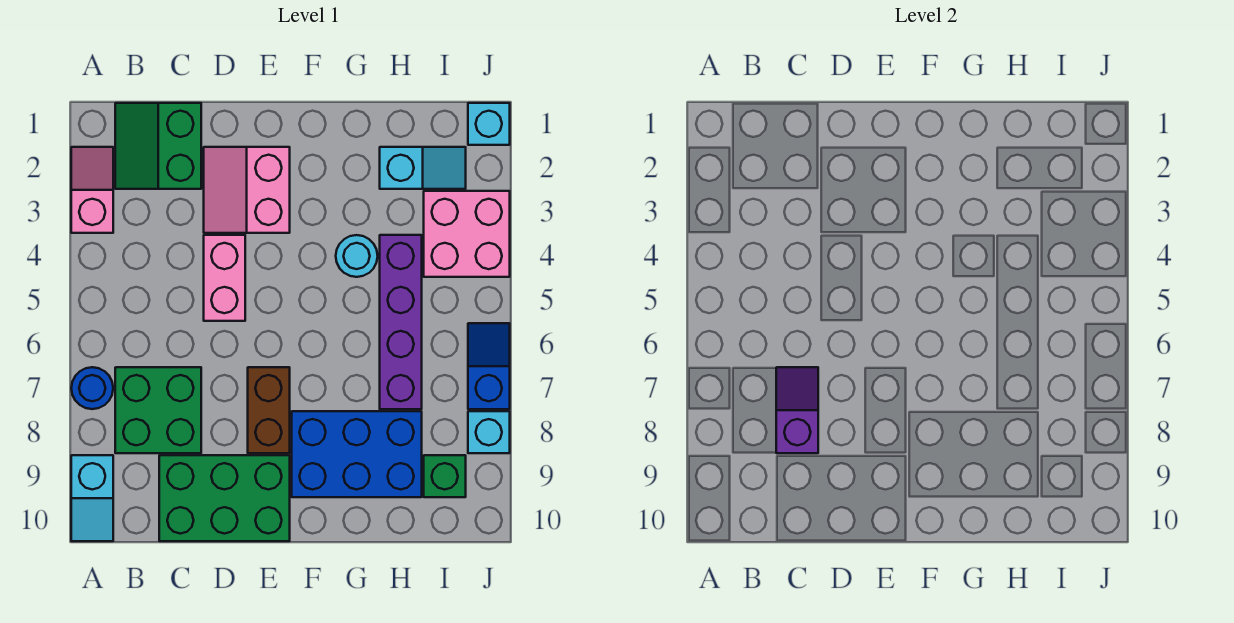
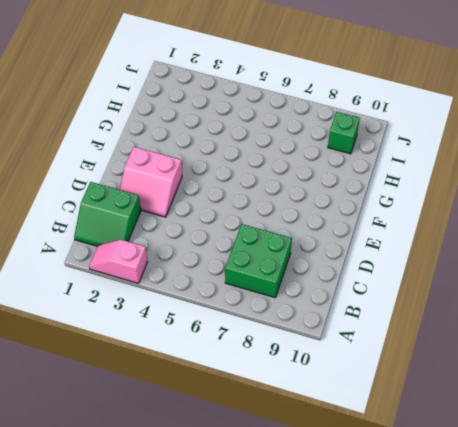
none -> blue 1x1 round brick [71,367,113,409]
none -> cyan 1x2 slope [71,455,113,541]
none -> green 2x3 brick [159,455,290,541]

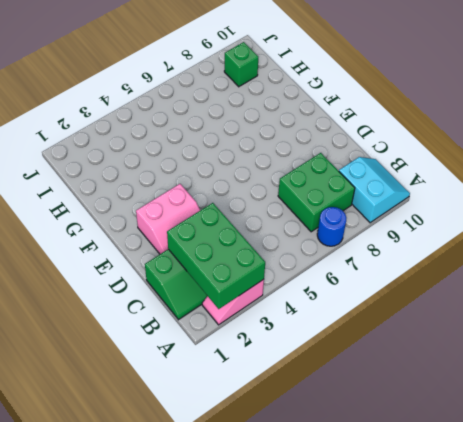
green 2x3 brick [167,203,265,309] -> green 2x3 brick moved to [159,455,290,541]
cyan 2x2 slope [339,157,410,223] -> cyan 1x2 slope [71,455,113,541]
none -> pink 1x2 brick [204,235,245,321]
none -> brown 1x2 brick [248,367,290,453]
none -> blue 2x3 brick [292,411,422,497]

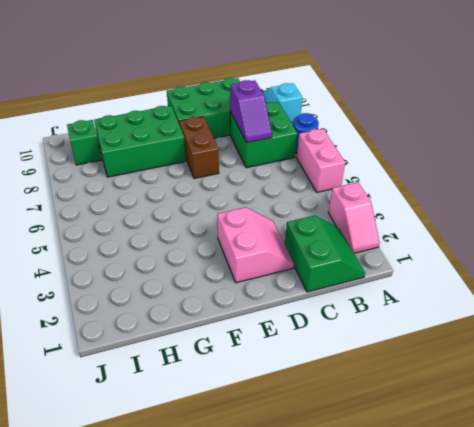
pink 1x2 brick [297,129,345,192] -> pink 1x2 brick moved to [204,235,245,321]
green 2x3 brick [94,106,186,177] -> blue 2x3 brick [292,411,422,497]
none -> cyan 1x1 round brick [336,235,378,277]
none -> cyan 1x2 slope [380,147,466,189]
none -> purple 1x4 brick [380,235,422,409]

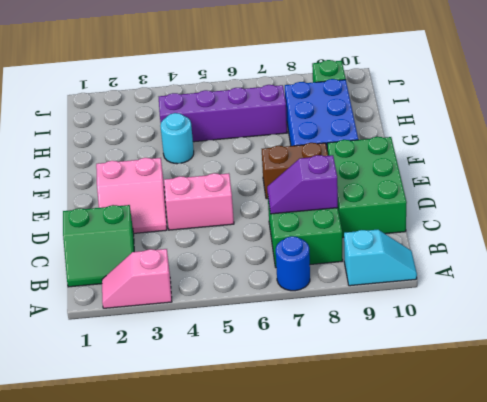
none -> cyan 1x2 slope [380,147,466,189]
none -> pink 2x2 brick [424,191,510,277]
none -> cyan 1x1 brick [468,103,510,145]

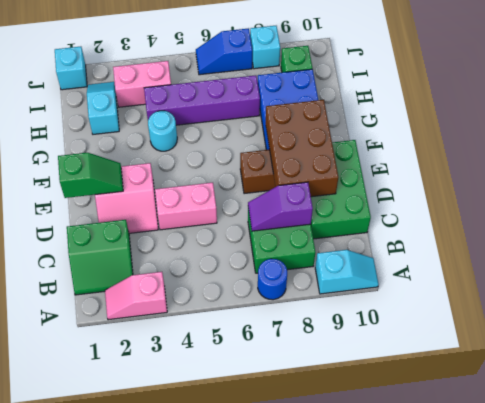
brown 2x3 brick [266,100,338,197] -> none
green 1x2 slope [58,153,123,198] -> none
pink 1x2 brick [113,61,171,107] -> pink 2x2 brick [424,191,510,277]

